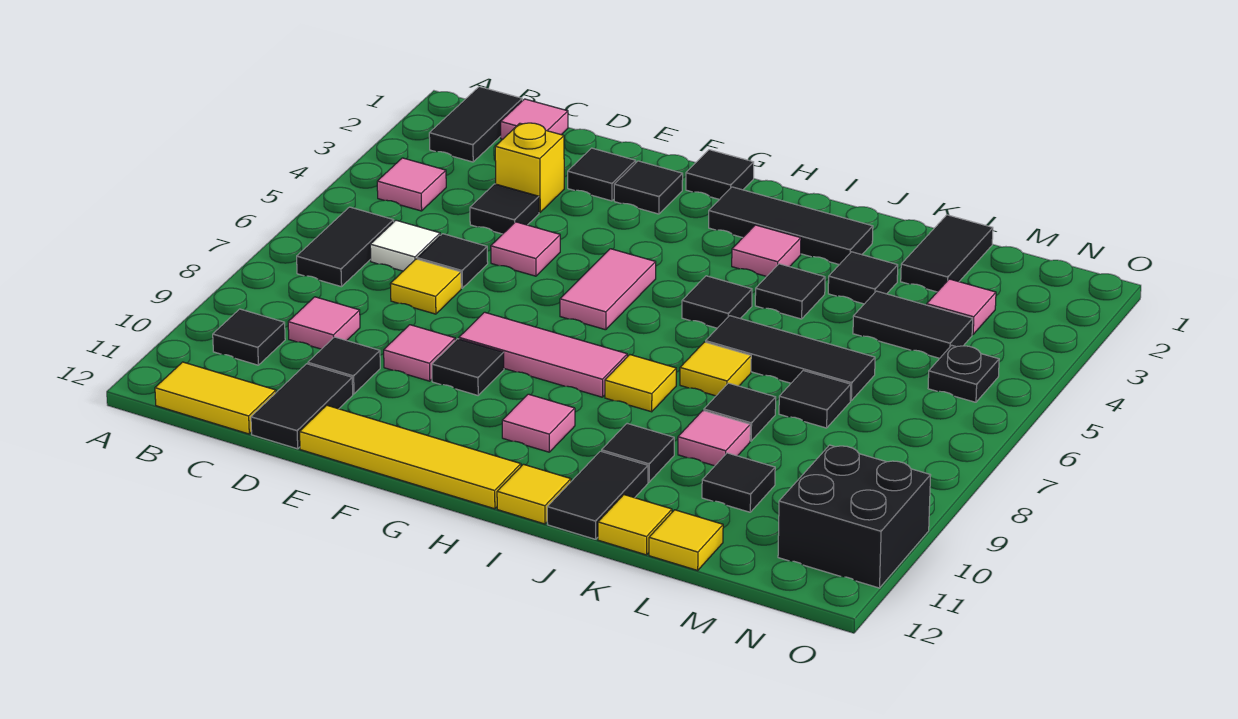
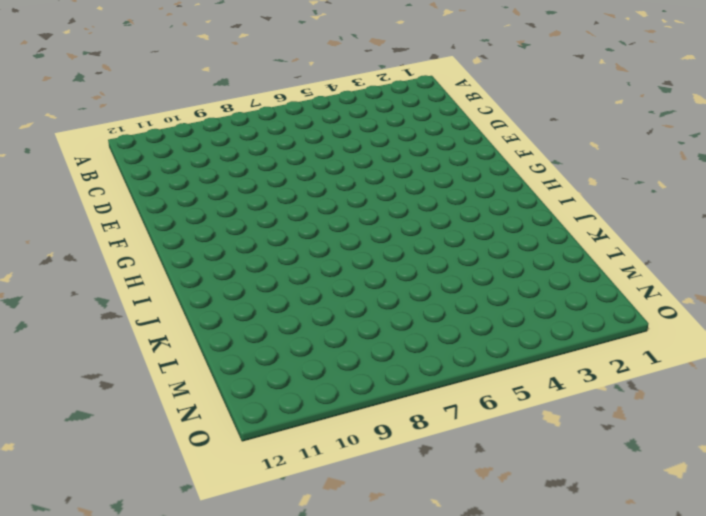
none -> black 1x2 tile [429,87,522,162]
none -> pink 1x1 tile [377,158,446,211]
none -> black 1x2 tile [297,207,394,287]
none -> black 1x1 tile [213,309,285,365]

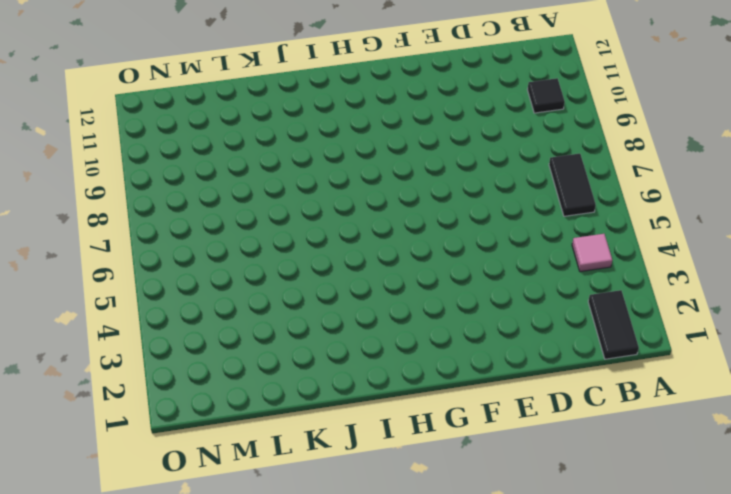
none -> yellow 1x2 tile [155,362,276,434]
none -> pink 1x1 tile [501,99,568,139]
none -> white 1x1 tile [370,220,440,271]
none -> pink 1x1 tile [288,297,360,349]

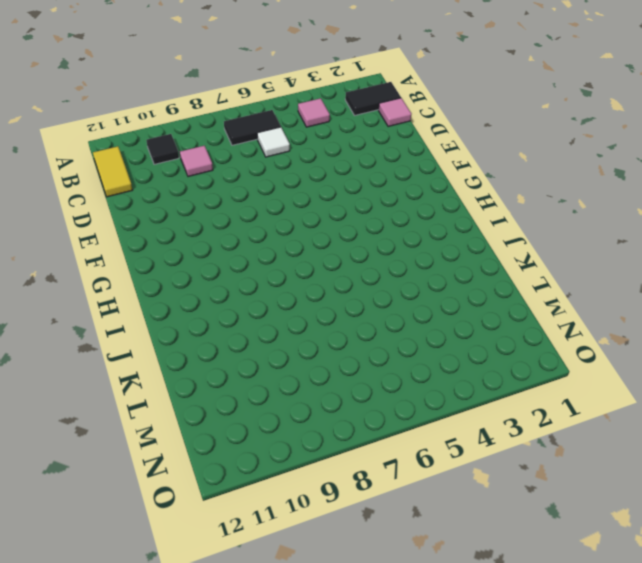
none -> yellow 1x1 brick [495,123,564,212]
none -> black 1x1 tile [470,184,539,234]
none -> black 1x1 tile [417,234,488,288]
none -> yellow 1x1 tile [390,259,461,314]

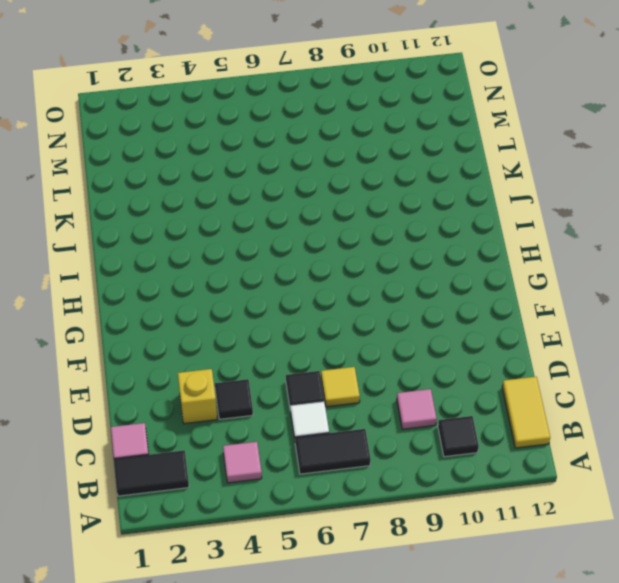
none -> black 1x1 tile [308,337,380,394]
none -> black 1x2 tile [251,364,353,449]
none -> black 1x1 tile [568,148,636,201]
none -> pink 1x1 tile [491,222,560,276]

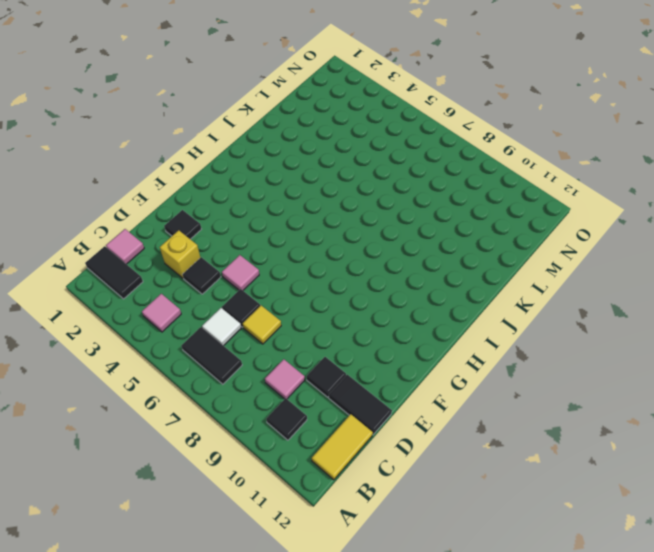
none -> pink 1x1 tile [384,325,455,381]
none -> yellow 1x4 tile [300,405,521,509]
none -> black 1x1 tile [614,161,683,214]
none -> pink 1x3 tile [459,312,627,397]

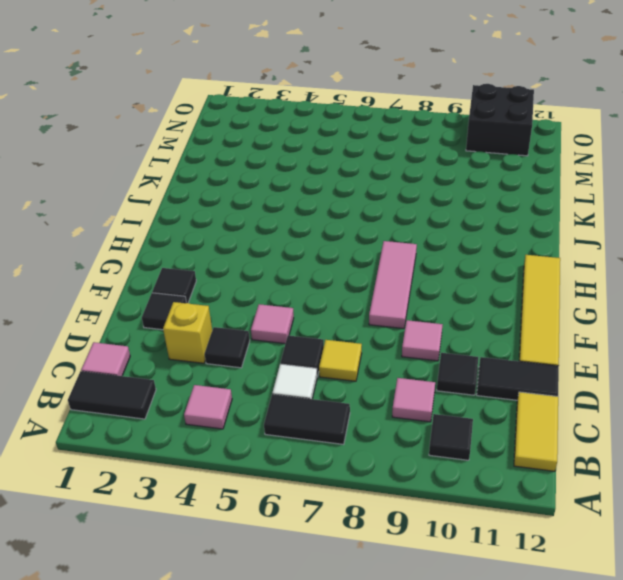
none -> black 1x1 tile [432,339,504,395]
none -> black 1x1 tile [686,150,754,200]
none -> pink 1x2 tile [560,249,656,330]
none -> black 1x3 tile [709,187,873,265]

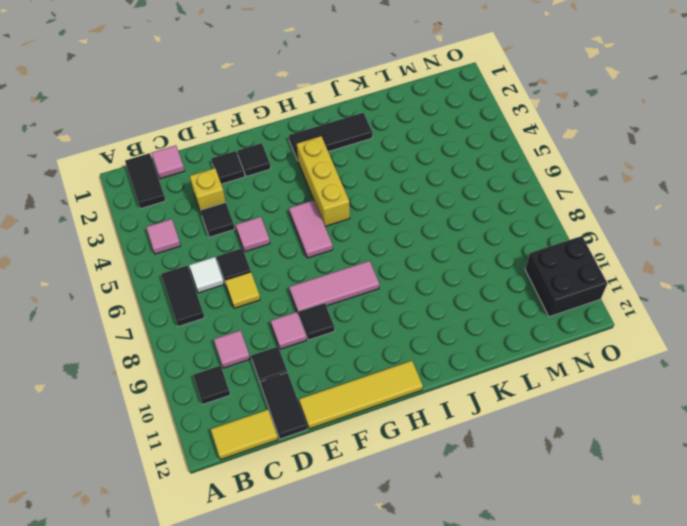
yellow 1x3 brick [297,136,350,226] -> none
none -> black 1x1 tile [686,150,754,200]
none -> pink 1x1 tile [502,394,575,452]
none -> pink 1x1 tile [732,225,801,276]
none -> black 1x1 tile [682,276,752,328]

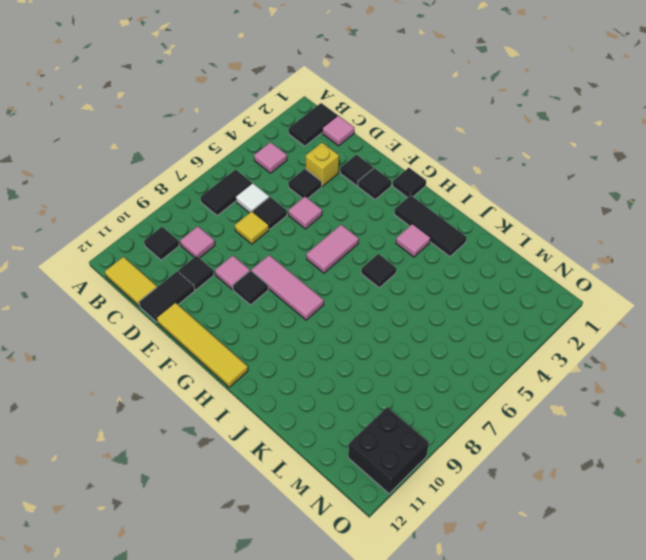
none -> pink 1x1 tile [502,394,575,452]
none -> yellow 1x1 tile [605,355,676,412]
none -> yellow 1x1 tile [497,464,571,524]
none -> black 1x1 tile [755,264,825,319]

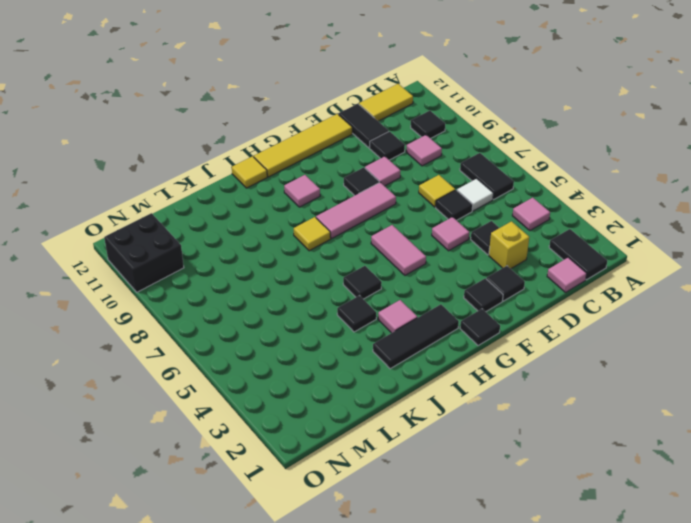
none -> black 1x3 tile [706,316,875,401]
none -> yellow 1x1 tile [680,342,751,396]
none -> black 1x1 tile [602,424,674,482]
none -> black 1x2 tile [547,451,648,539]

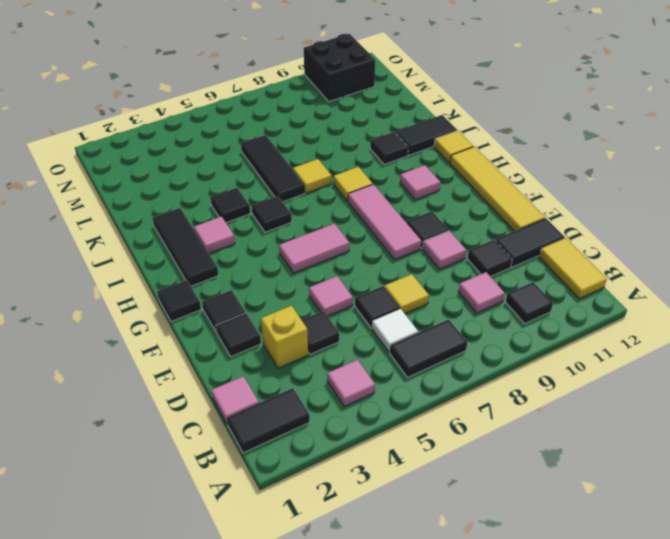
none -> black 1x1 tile [828,252,898,304]
none -> black 1x1 tile [704,383,776,441]
none -> pink 1x1 tile [678,411,750,466]
none -> yellow 1x1 tile [598,495,672,555]

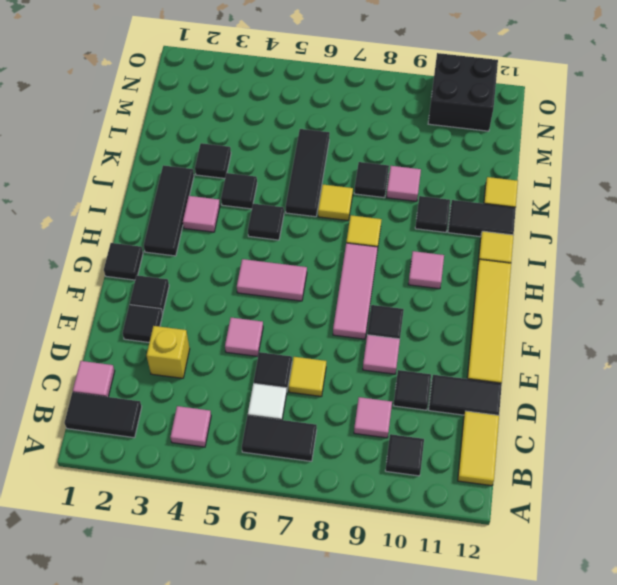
none -> black 1x1 tile [470,184,539,234]
none -> black 1x2 tile [901,215,993,292]
none -> black 1x2 tile [853,291,973,358]
none -> black 1x1 tile [779,371,851,428]

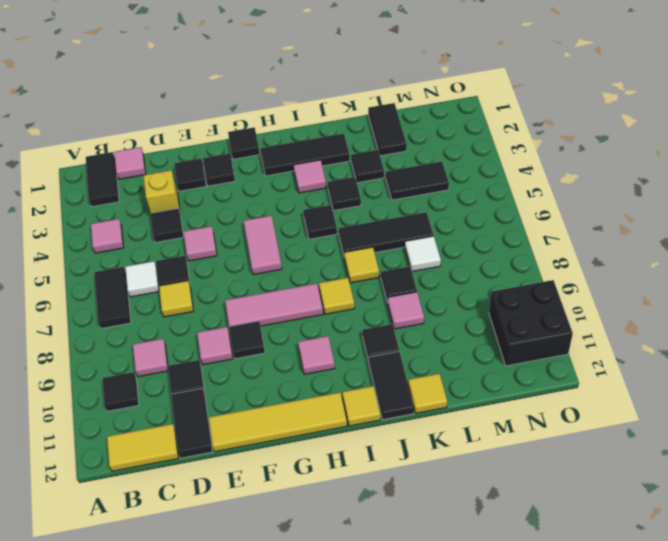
white 1x1 tile [405,236,441,272] -> black 1x1 tile [779,371,851,428]
none -> black 1x1 tile [702,453,775,512]
none -> yellow 1x1 tile [649,510,723,570]
none -> pink 1x1 tile [927,279,996,335]
none -> black 1x1 plate [928,345,999,402]

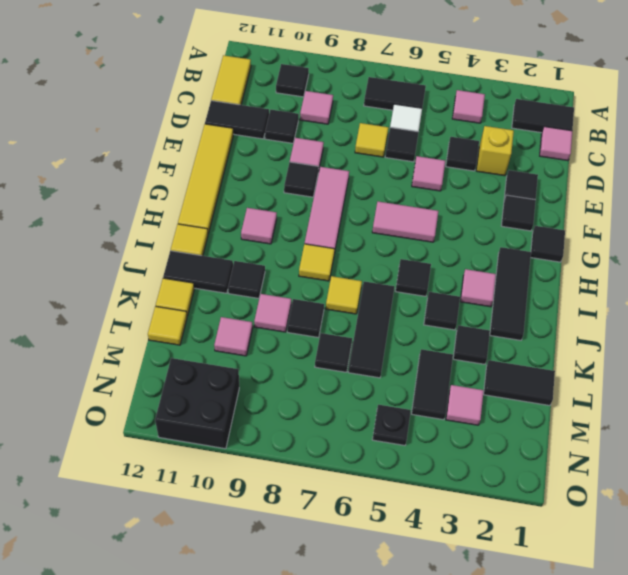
pink 1x1 tile [214,317,253,356] -> black 1x1 tile [702,453,775,512]

